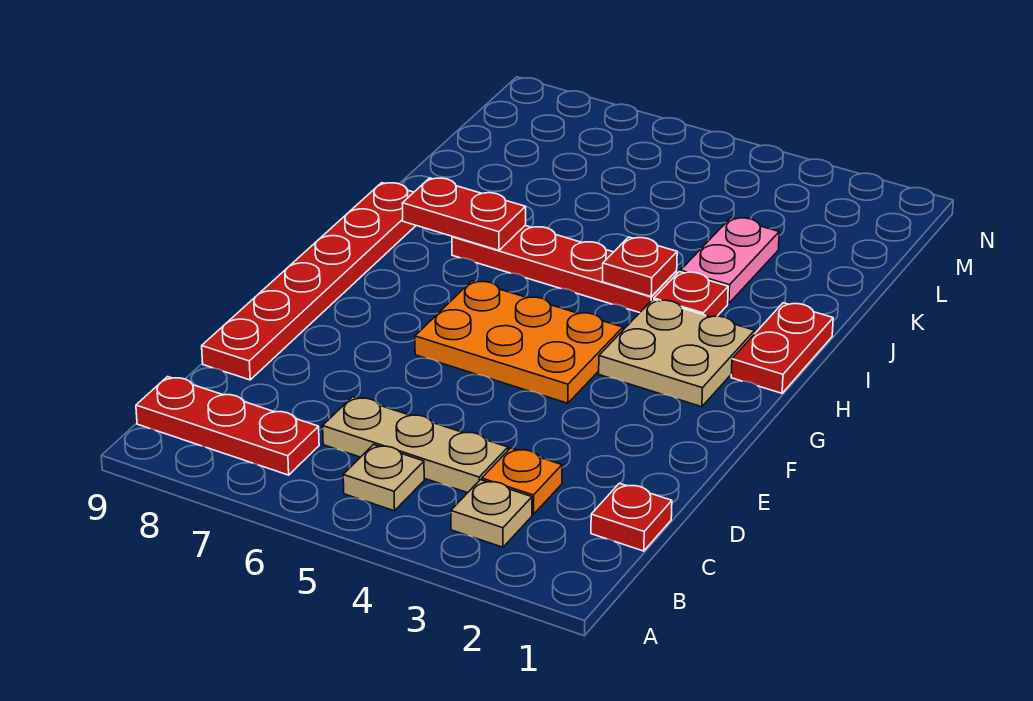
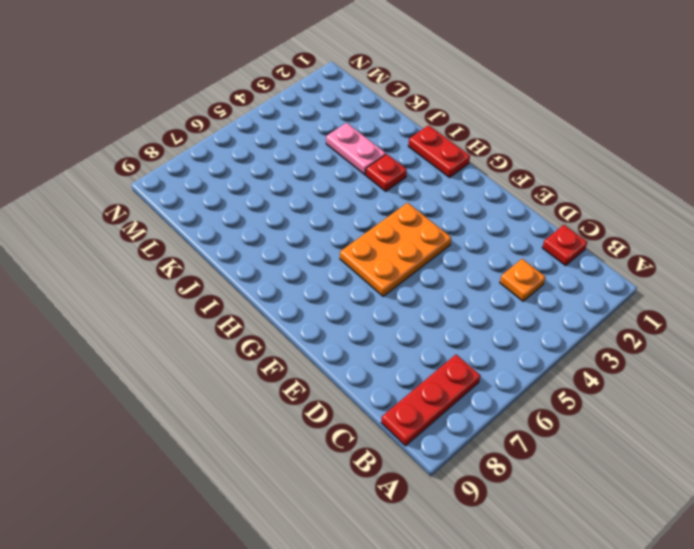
none -> tan 1x1 plate [451,480,532,547]
none -> tan 1x1 plate [343,444,424,511]
none -> tan 1x3 plate [323,397,508,493]

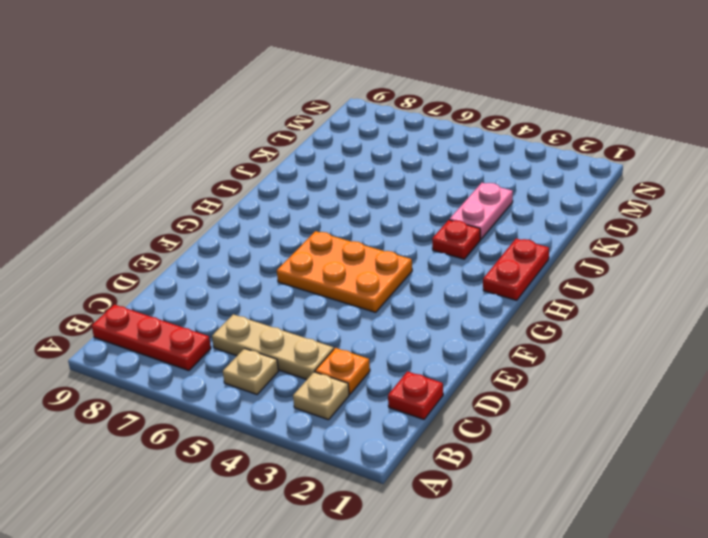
none -> red 1x6 plate [202,183,416,380]
none -> tan 2x2 plate [599,300,755,407]
none -> red 1x4 plate [452,226,677,313]

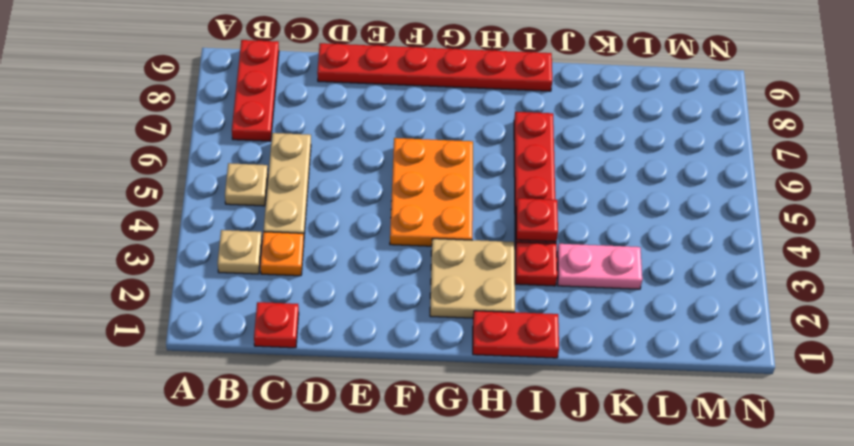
none -> red 1x2 plate [402,178,526,250]

